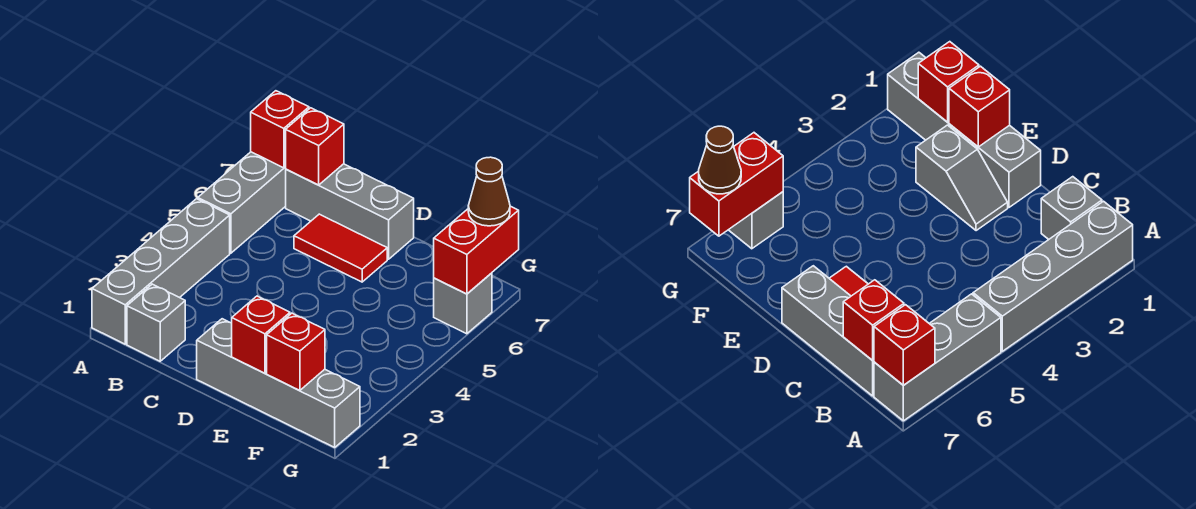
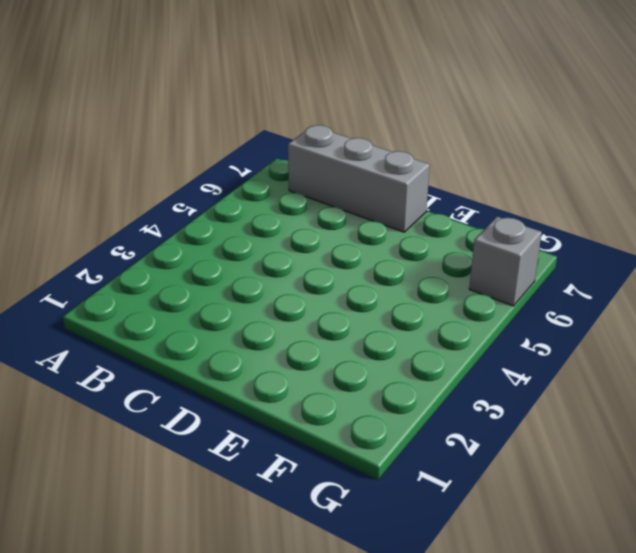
none -> grey 1x4 brick [92,199,230,344]
none -> grey 1x3 brick [198,152,286,253]
none -> grey 1x1 brick [127,284,185,361]

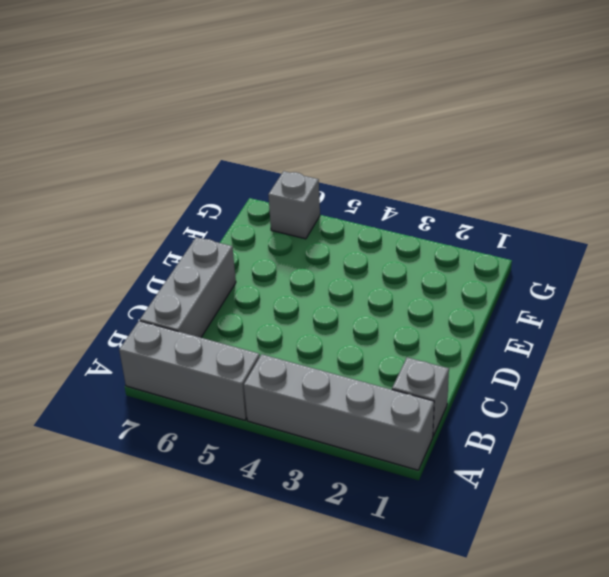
none -> red 1x2 tile [294,214,387,282]
none -> grey 1x4 brick [197,319,360,447]
none -> grey 1x2 slope [916,125,1008,231]

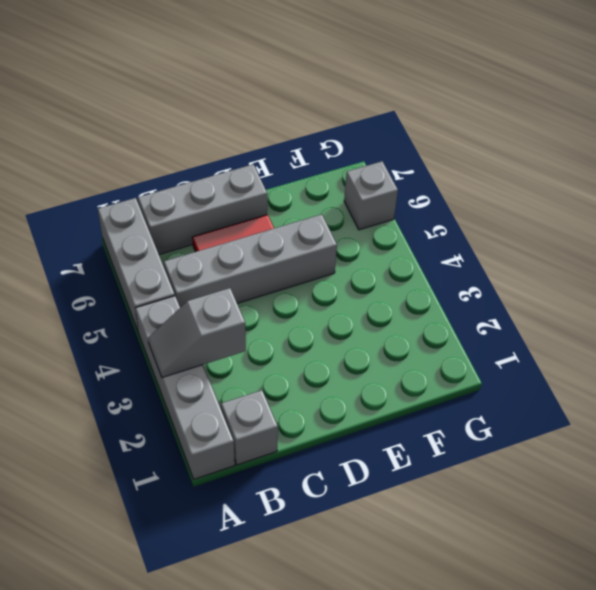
grey 1x2 slope [148,288,246,378] -> grey 1x2 slope moved to [916,125,1008,231]
grey 1x4 brick [164,214,337,308] -> grey 1x4 brick moved to [197,319,360,447]
none -> red 1x1 brick [251,91,309,168]
none -> red 1x1 brick [286,108,344,185]
none -> red 1x1 brick [232,296,290,373]

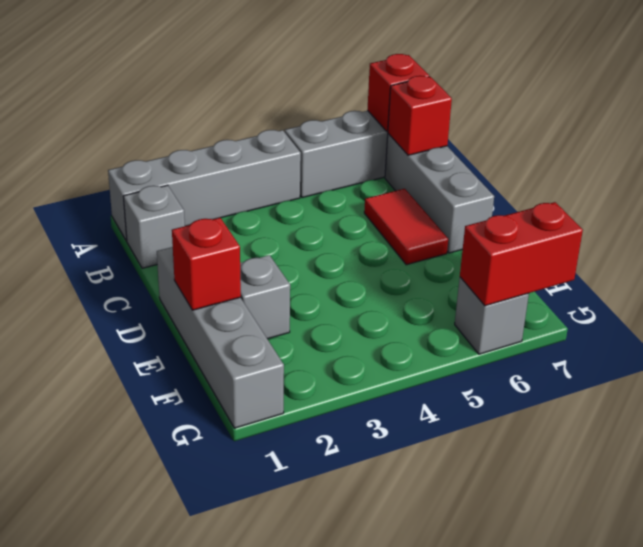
none -> red 1x1 brick [267,313,325,390]
none -> brown 1x1 cone [468,157,510,226]

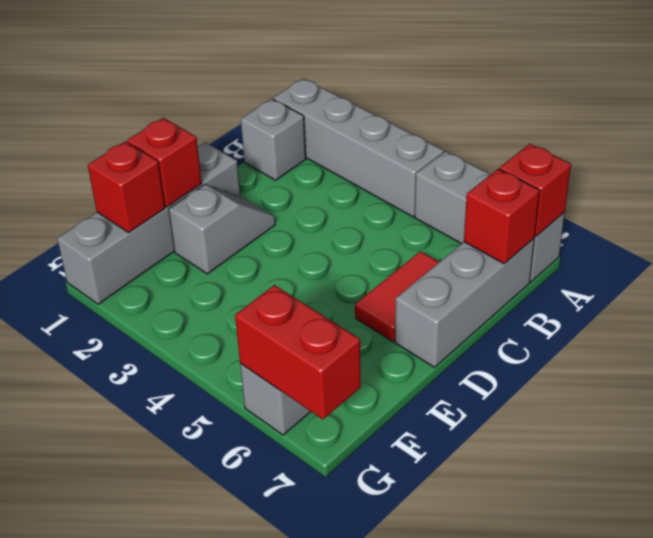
none -> brown 1x1 cone [468,157,510,226]

